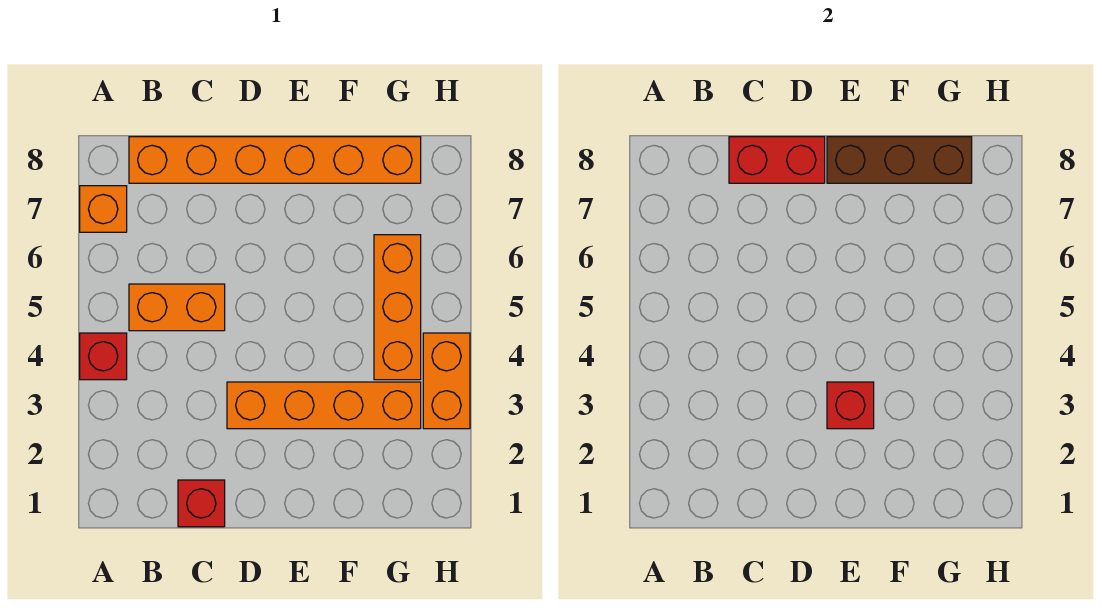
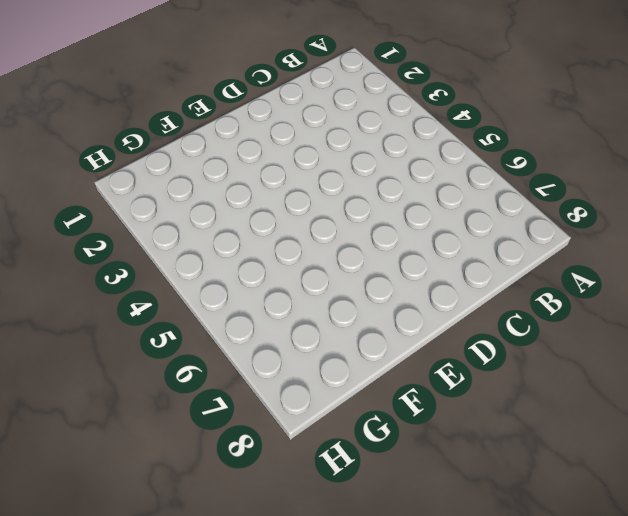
none -> red 1x1 brick [80,333,127,380]
none -> orange 1x1 brick [80,186,127,232]

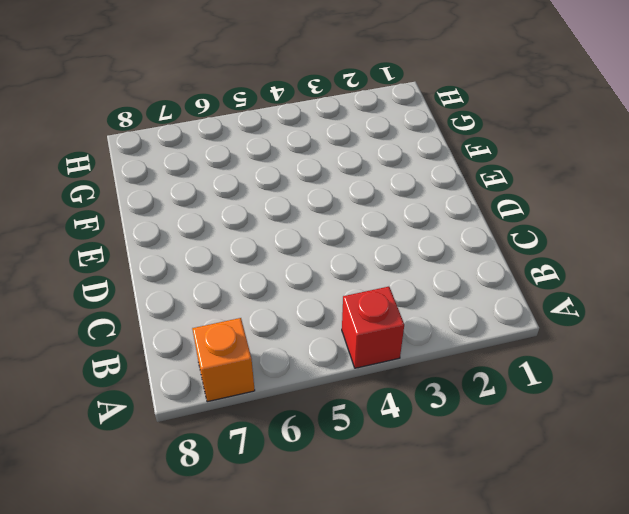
none -> orange 1x2 brick [129,284,225,331]
none -> orange 1x6 brick [129,137,421,183]

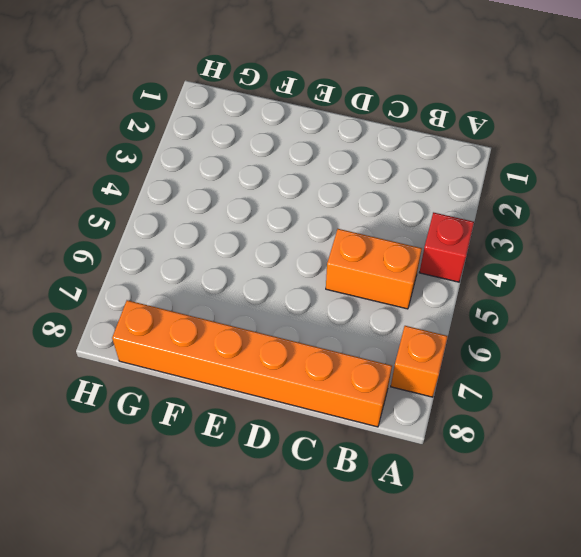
none -> red 1x1 brick [178,480,225,527]
none -> orange 1x4 brick [227,382,421,429]

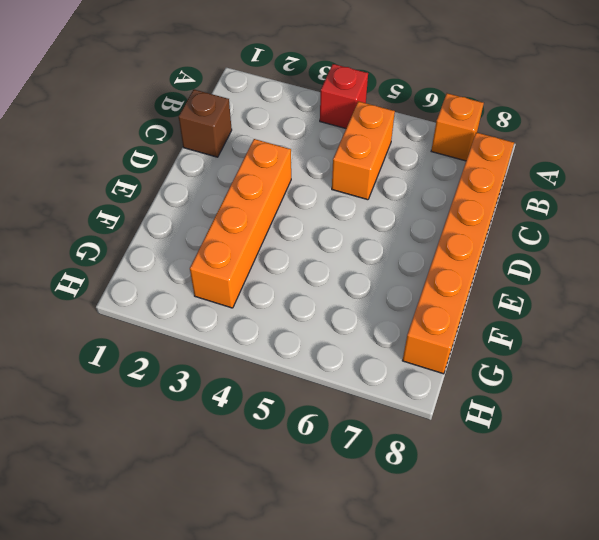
brown 1x1 brick [179,90,232,157] -> red 1x1 brick [178,480,225,527]
none -> orange 1x3 brick [374,235,421,380]
none -> orange 1x2 brick [423,333,470,429]

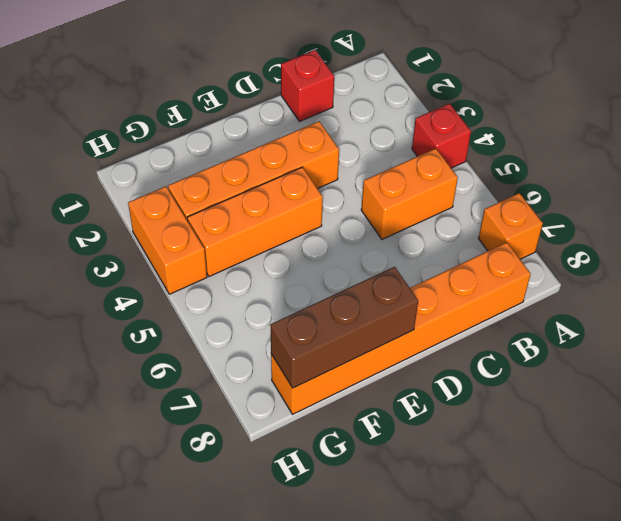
orange 1x3 brick [187,167,323,277] -> orange 1x3 brick turned to [374,235,421,380]
none -> red 1x2 brick [729,137,825,183]
none -> red 1x1 brick [827,382,874,429]

